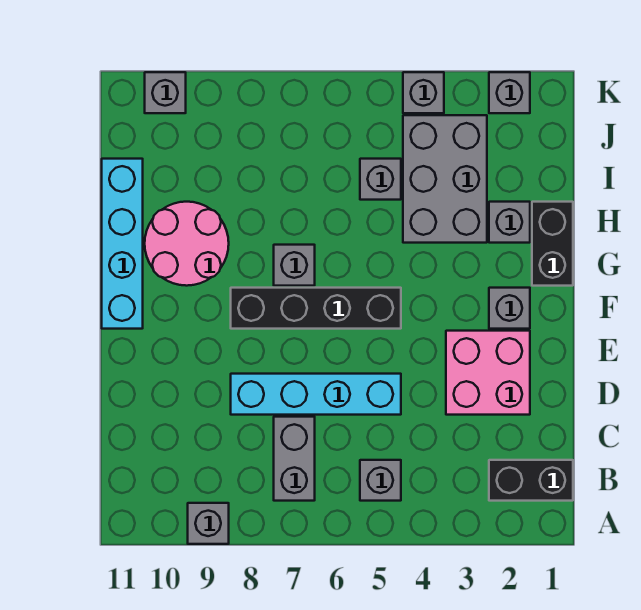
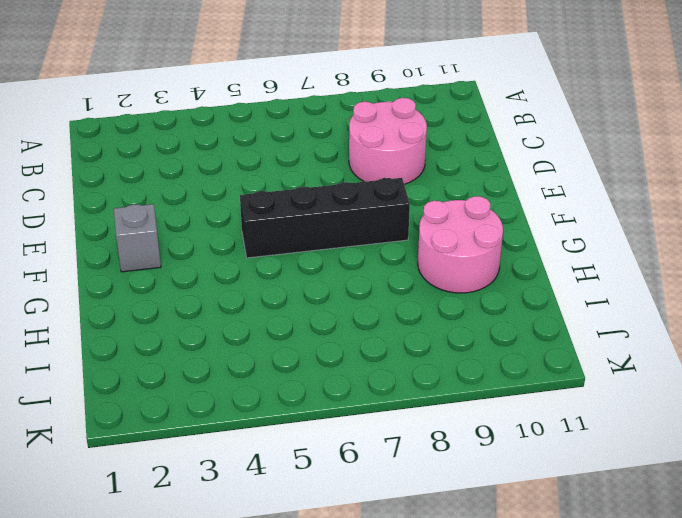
pink 2x2 round brick [349,98,427,184] -> cyan 1x4 brick [231,374,401,415]
none -> grey 1x1 brick [188,503,229,544]
none -> black 1x2 brick [489,460,573,501]
none -> grey 1x1 brick [360,460,401,501]

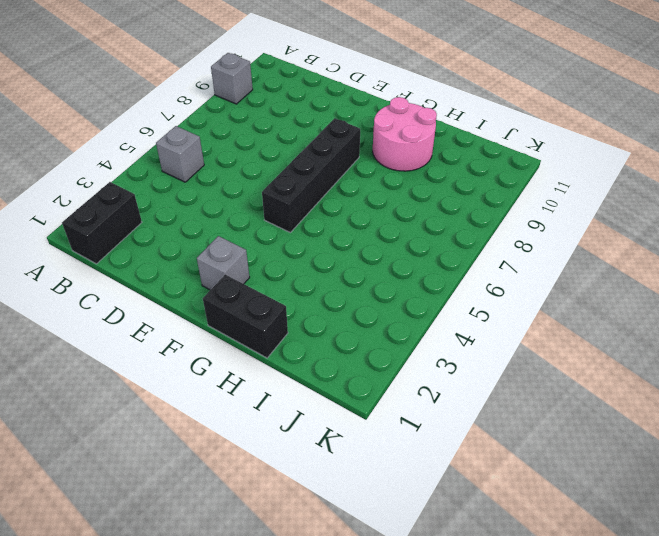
none -> grey 1x2 brick [274,417,315,501]
none -> pink 2x2 brick [446,331,530,415]
none -> cyan 1x4 brick [231,374,401,415]

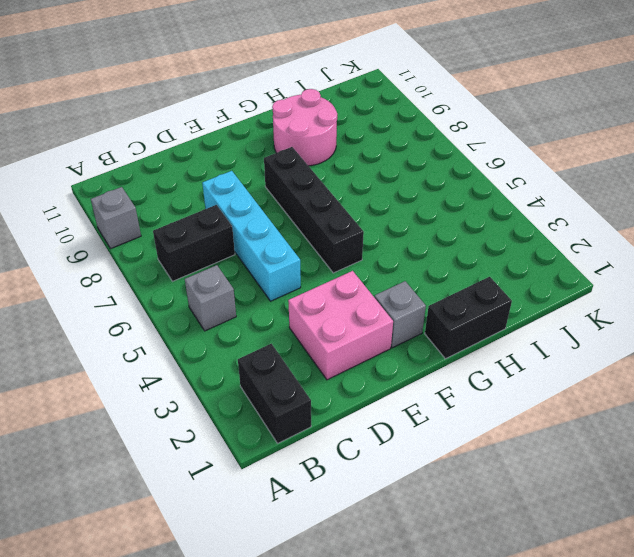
black 1x2 brick [153,205,235,281] -> grey 1x2 brick [274,417,315,501]
none -> cyan 1x4 brick [102,159,143,329]
none -> grey 1x1 brick [274,245,315,286]
none -> grey 1x1 brick [489,202,530,243]

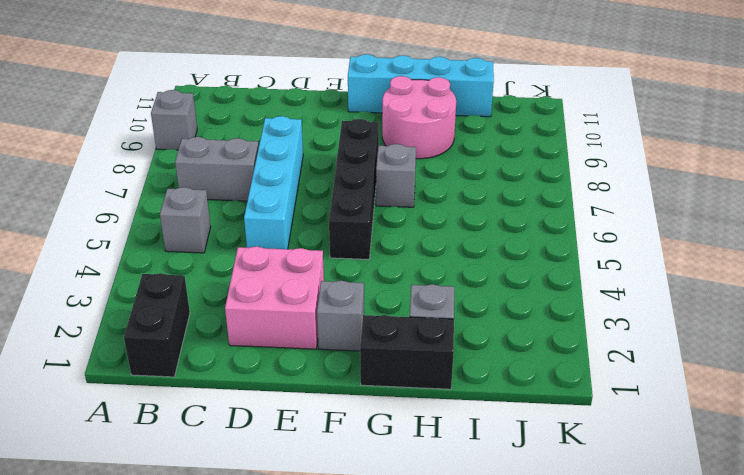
none -> grey 2x3 brick [403,115,487,243]
none -> grey 1x1 brick [360,159,401,200]
none -> grey 1x1 brick [489,72,530,113]

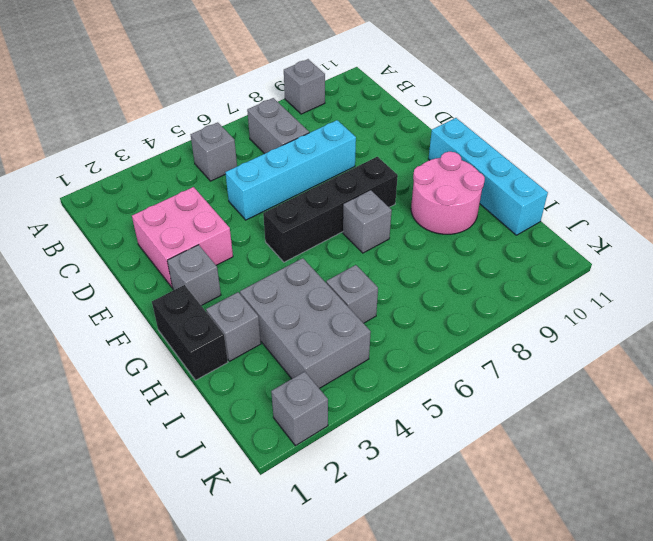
none -> black 1x2 brick [489,460,573,501]
none -> grey 1x1 brick [403,72,444,113]
none -> grey 1x1 brick [145,72,186,113]

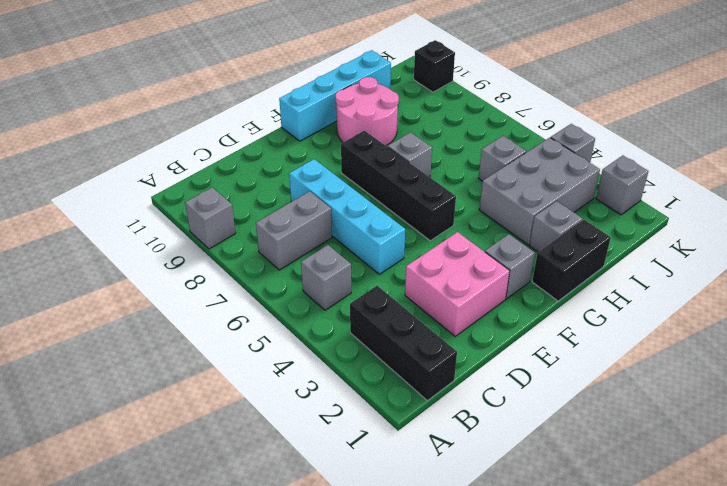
black 1x3 brick [350,286,457,401] -> black 1x2 brick [489,460,573,501]
black 1x1 brick [414,40,455,92] -> grey 1x1 brick [145,72,186,113]

